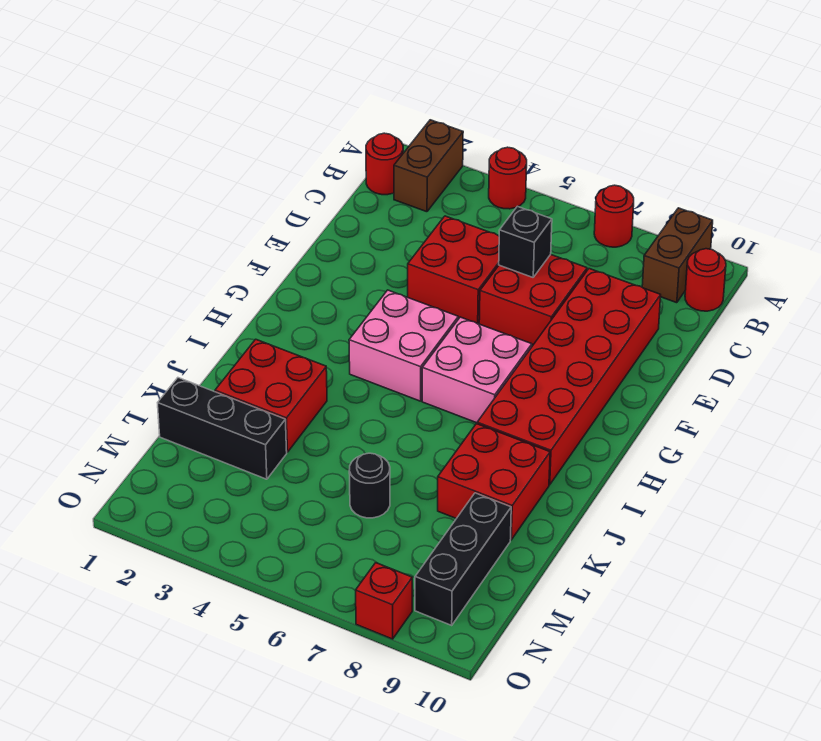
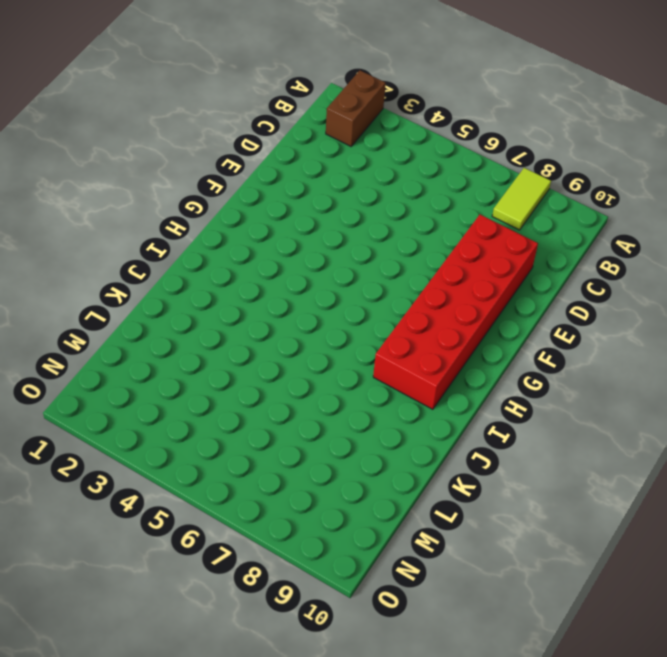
lime 1x2 tile [492,168,551,230] -> none
none -> red 1x1 round brick [489,147,527,209]
none -> red 1x1 round brick [594,185,634,247]
none -> brown 1x2 brick [642,208,713,303]

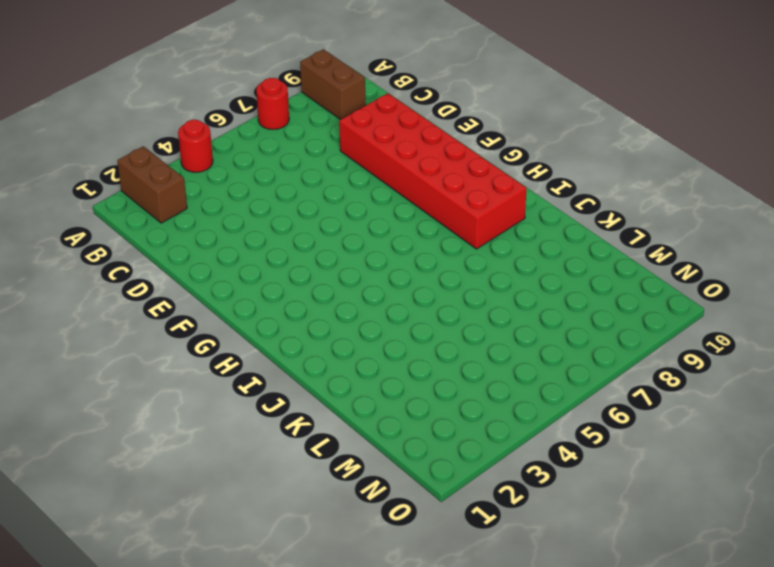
none -> red 1x1 round brick [366,133,403,195]
none -> red 1x1 round brick [685,249,726,311]
none -> red 2x2 brick [408,216,499,323]

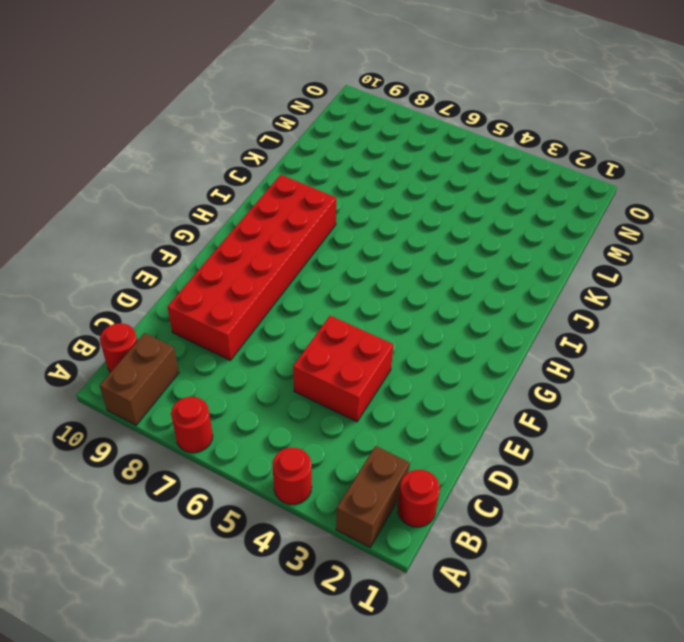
none -> red 2x2 brick [479,254,587,345]
none -> pink 2x2 brick [349,290,458,401]
none -> pink 2x2 brick [422,317,532,423]

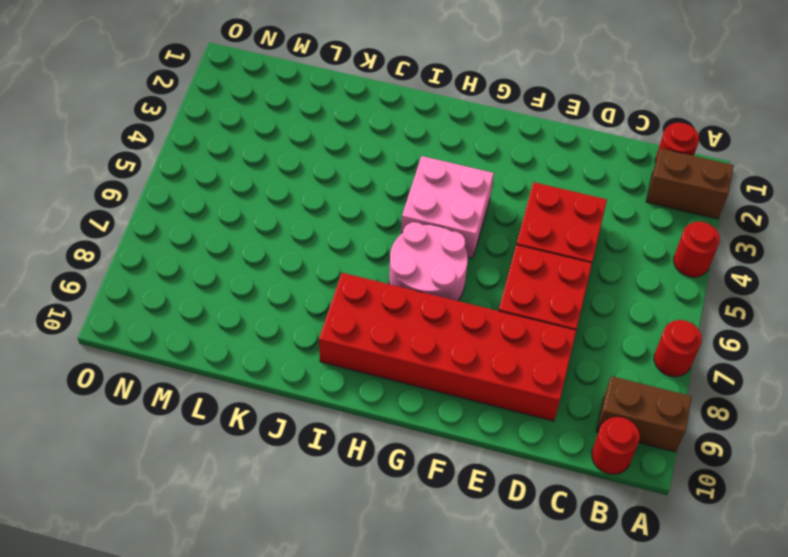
pink 2x2 round brick [389,222,468,301] -> pink 2x2 brick [422,317,532,423]
none -> red 2x2 brick [215,339,327,452]
none -> red 2x2 brick [438,424,550,540]
none -> black 1x3 brick [158,378,287,479]

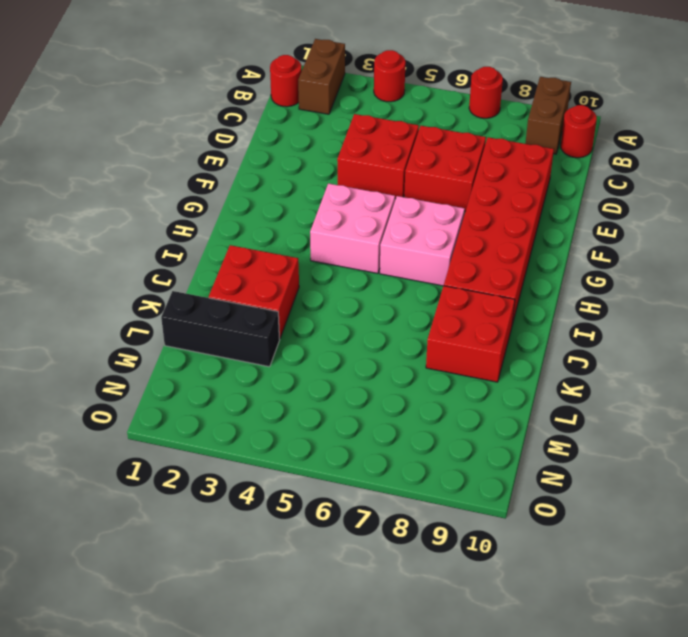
none -> black 1x1 round brick [349,453,390,518]
none -> black 1x3 brick [415,493,511,625]
none -> red 1x1 brick [356,563,412,639]

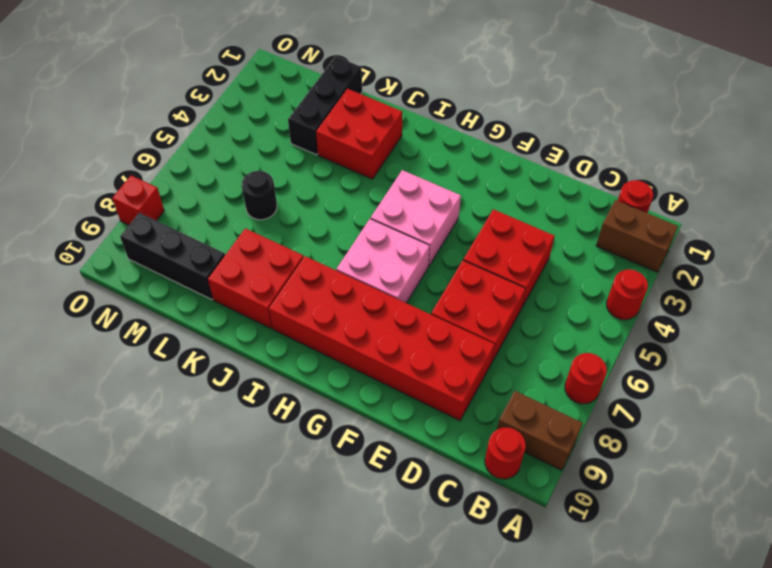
none -> black 1x1 brick [499,206,552,277]

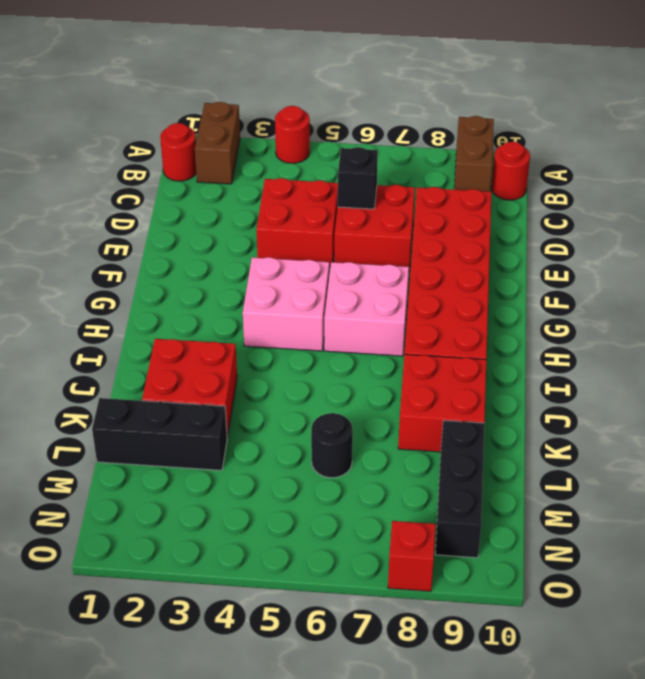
none -> red 1x1 round brick [594,185,634,247]

